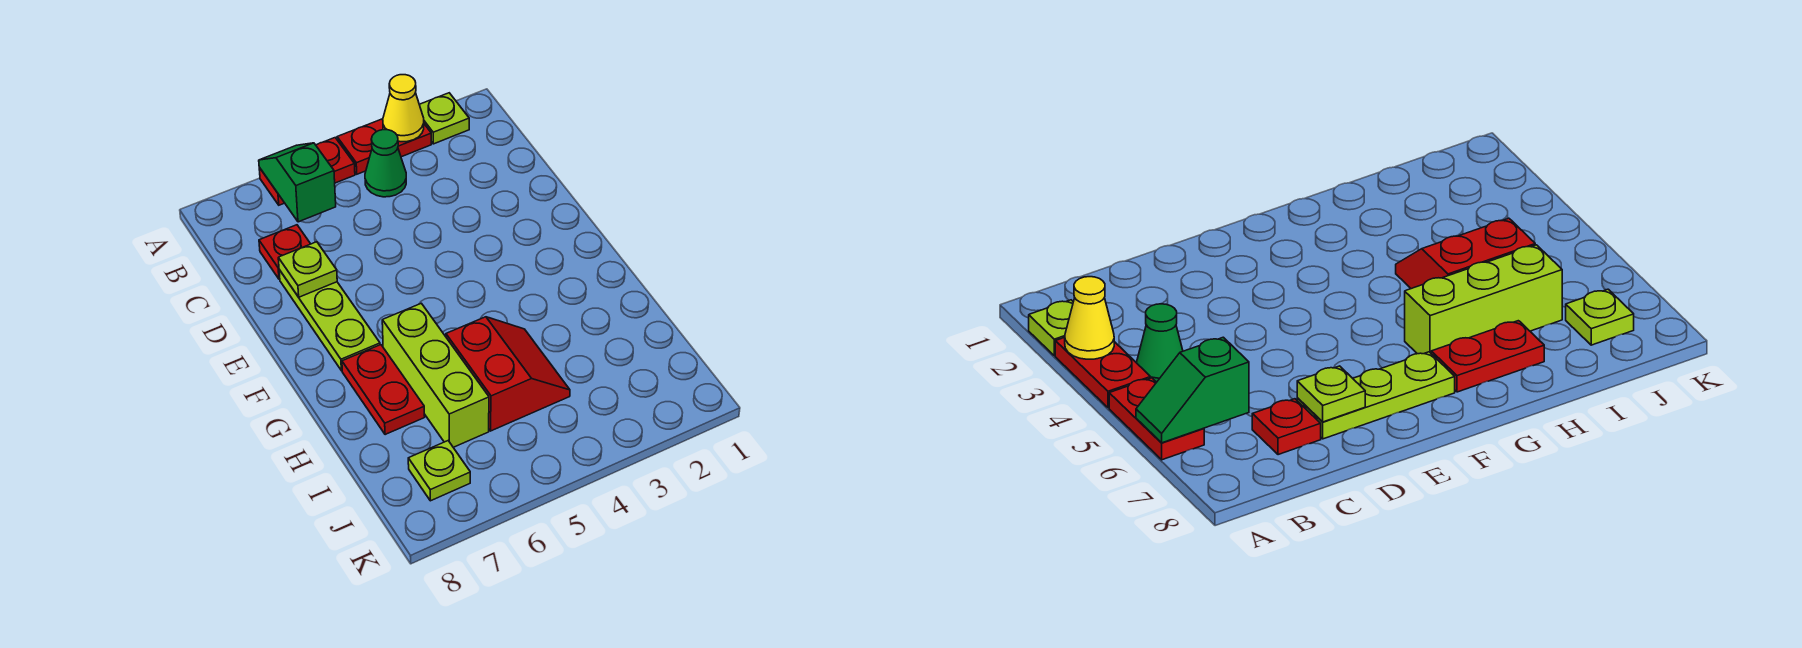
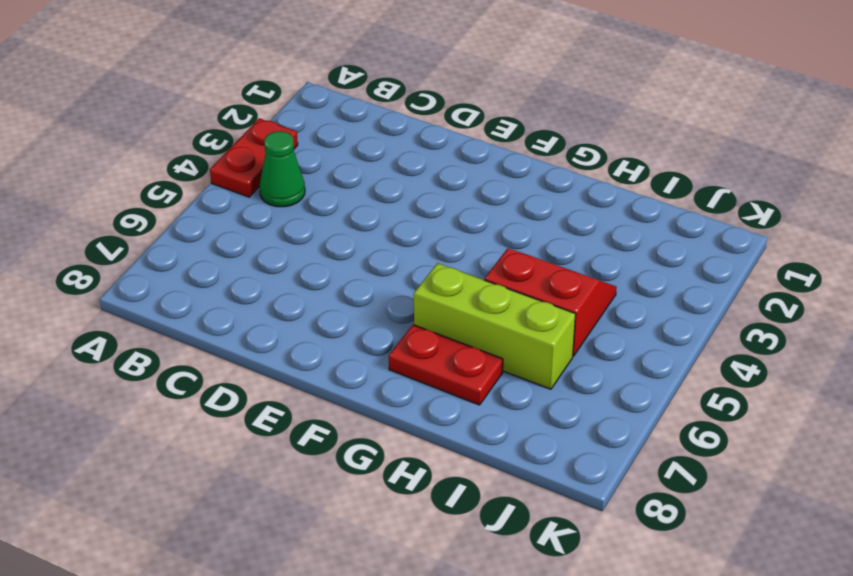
none -> lime 1x1 plate [419,93,469,144]
none -> red 1x2 plate [259,138,355,205]
none -> red 1x1 plate [259,225,310,279]

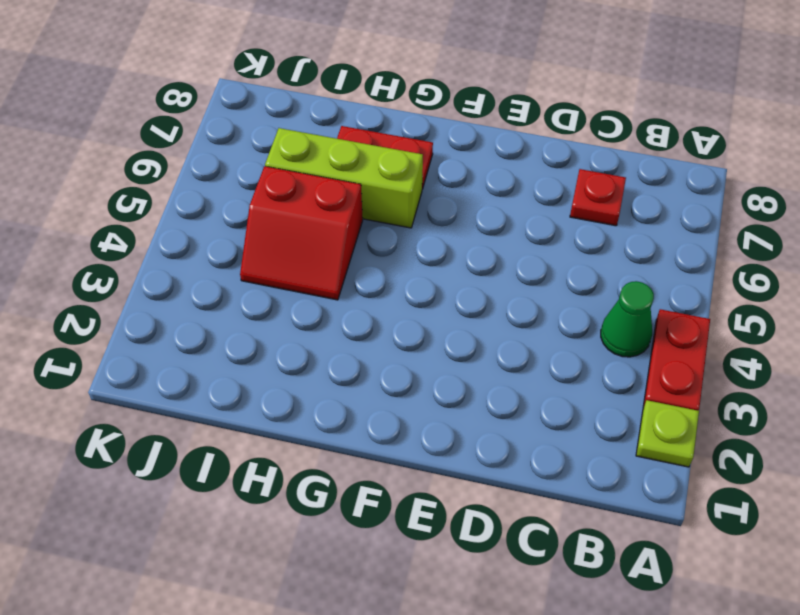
none -> red 1x2 plate [259,138,355,205]
none -> lime 1x3 plate [279,270,380,371]
none -> lime 1x1 plate [408,441,470,501]

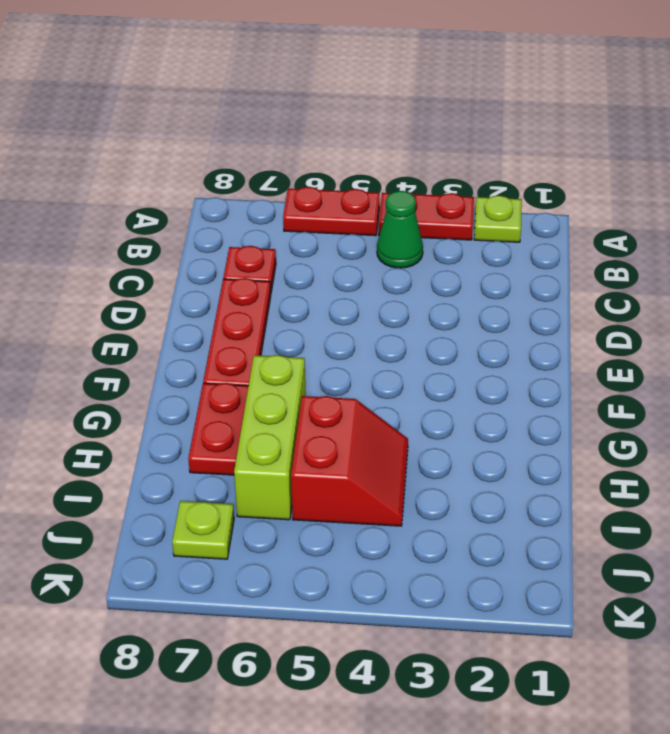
red 1x3 plate [203,278,271,386] -> lime 1x3 plate [279,270,380,371]
none -> yellow 1x1 cone [383,75,424,142]
none -> green 1x2 slope [259,143,336,222]
none -> lime 1x1 plate [278,242,337,297]

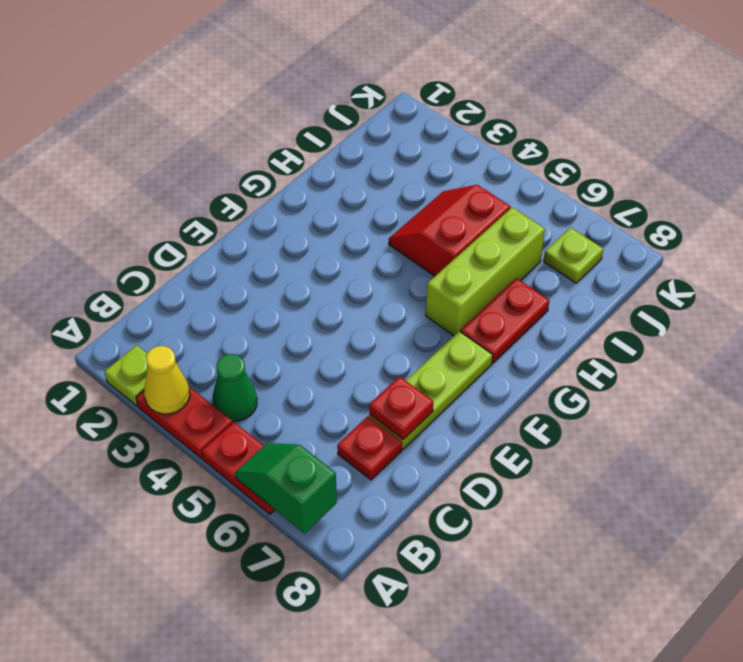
green 1x2 slope [235,443,337,533] -> green 1x2 slope turned to [259,143,336,222]
red 1x1 plate [369,376,433,439] -> lime 1x1 plate [278,242,337,297]

